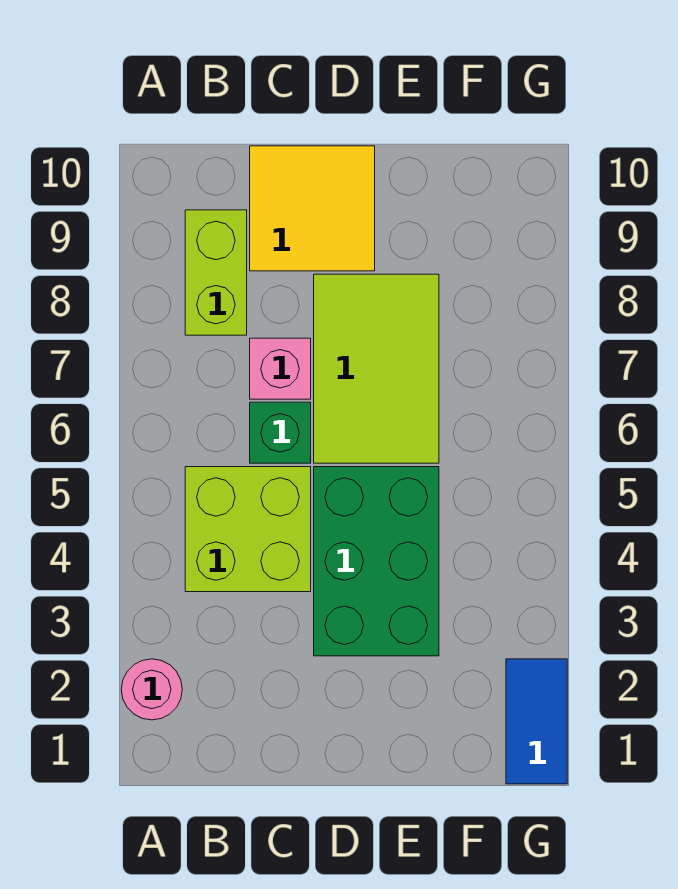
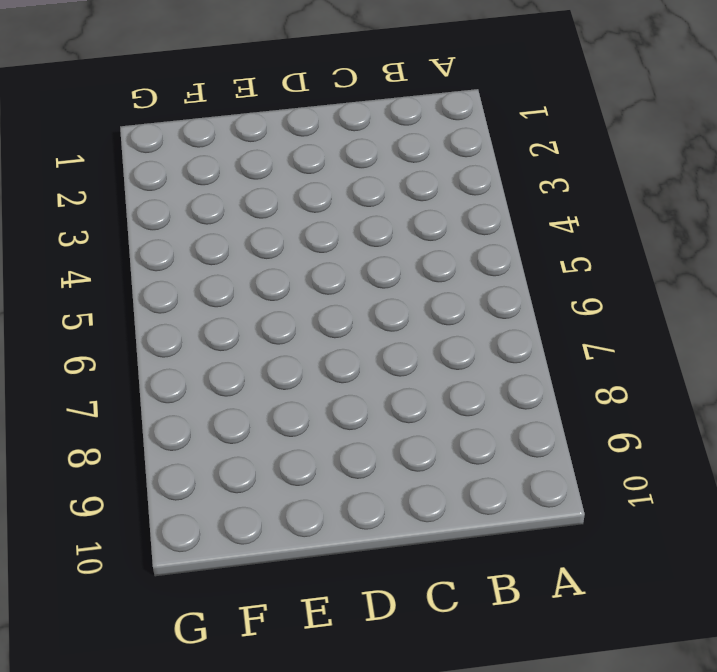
none -> pink 1x1 round brick [121,659,182,720]
none -> lime 2x2 brick [185,467,311,592]

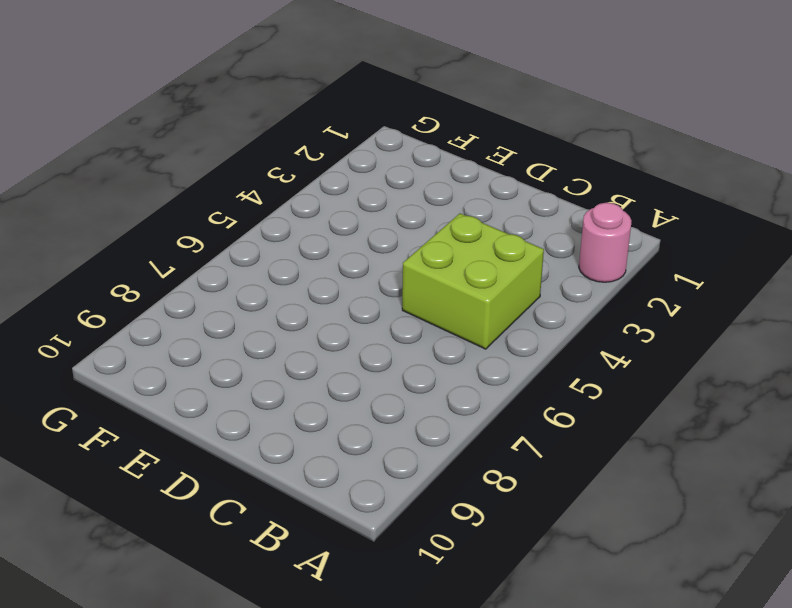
none -> lime 1x2 brick [185,210,247,335]
none -> green 1x1 brick [250,402,311,463]

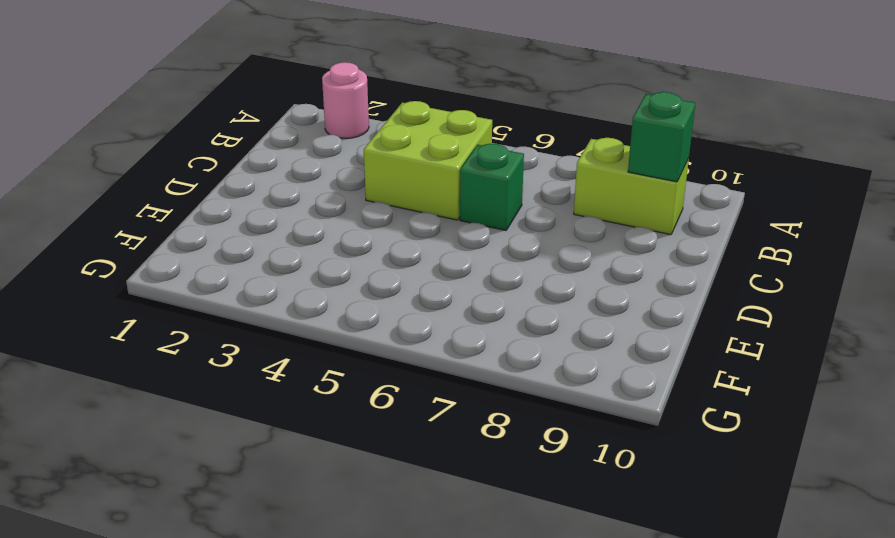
green 1x1 brick [628,92,695,182] -> none
none -> pink 1x1 brick [250,338,311,399]
none -> yellow 2x2 tile [250,146,375,271]

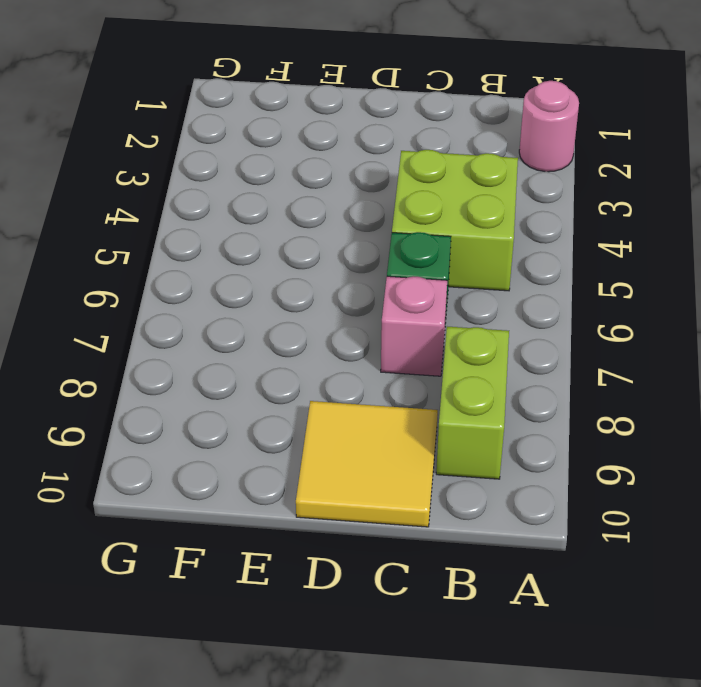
none -> green 2x3 brick [314,467,439,656]
none -> lime 2x3 tile [314,274,439,463]

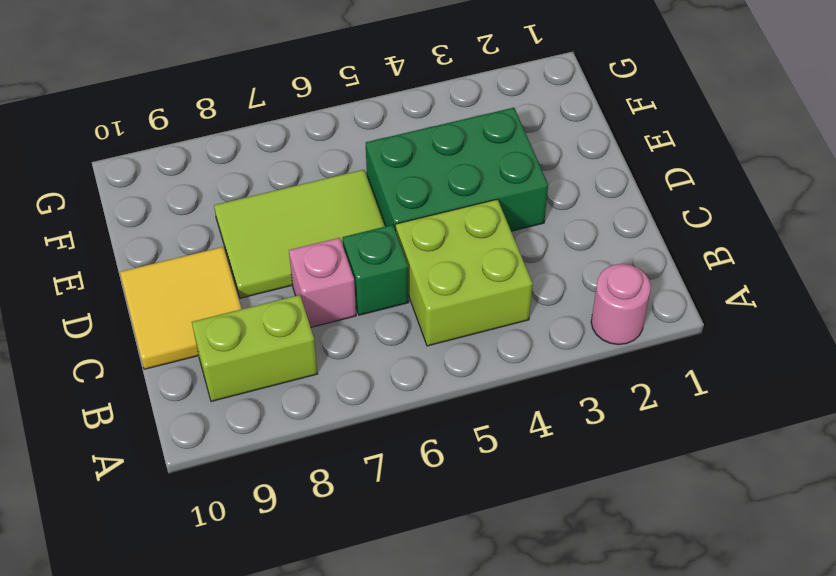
none -> blue 1x2 tile [506,659,567,784]

